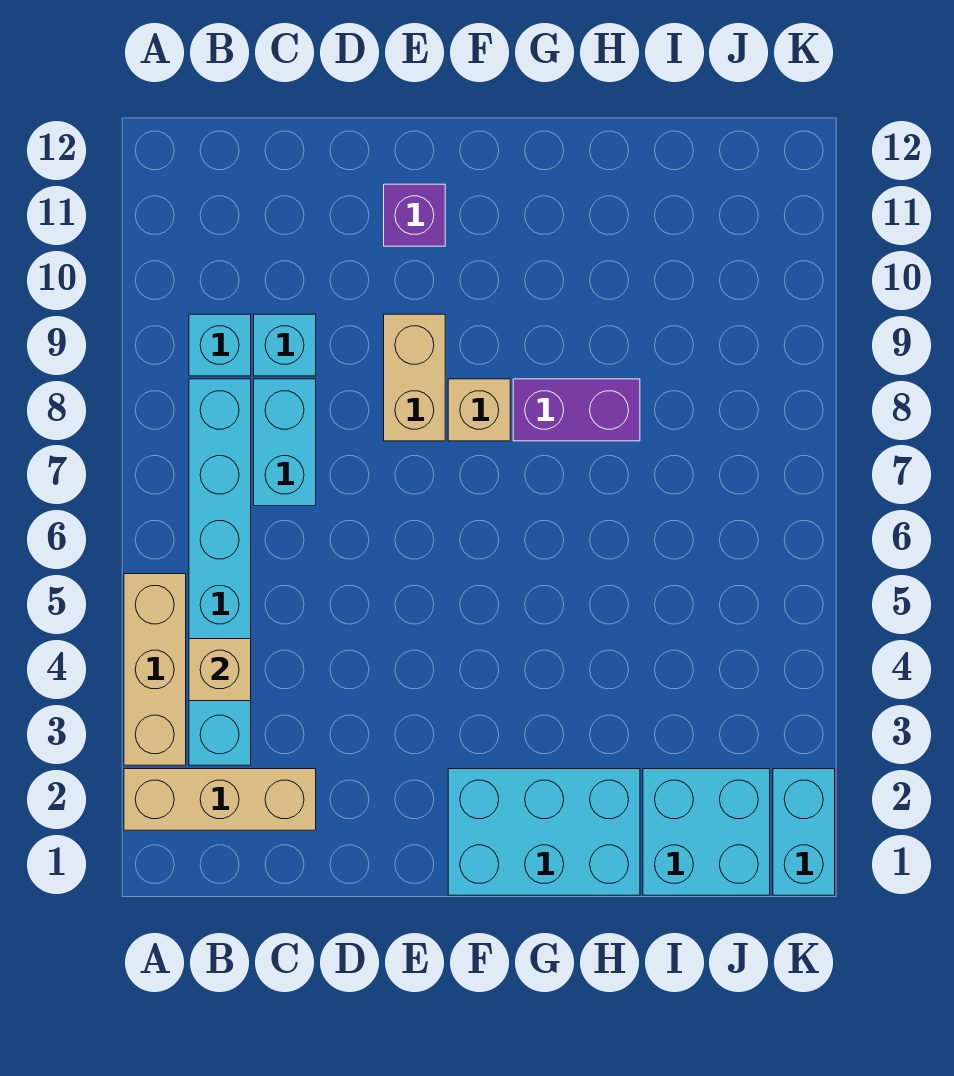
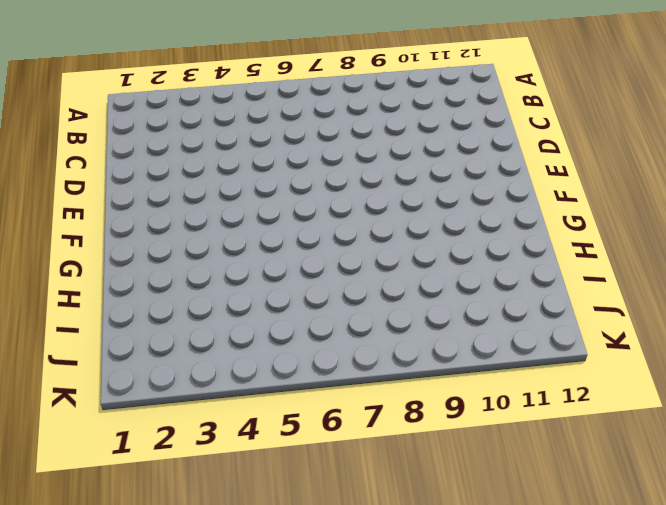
none -> tan 1x3 brick [124,769,316,830]
none -> tan 1x3 brick [124,574,186,765]
none -> cyan 1x6 brick [189,379,251,765]

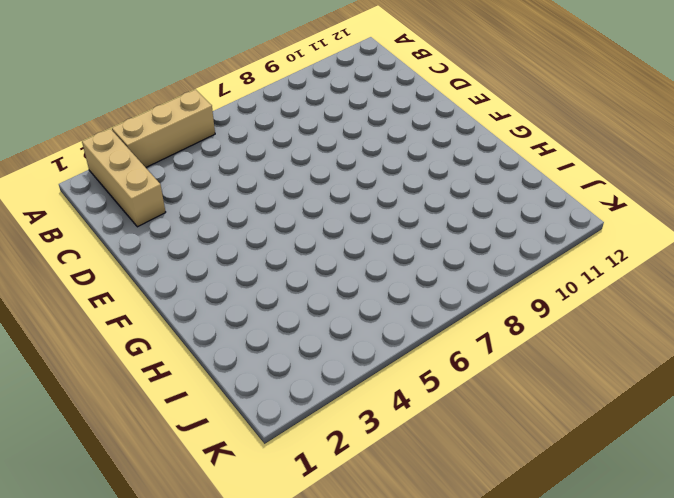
none -> cyan 1x6 brick [189,379,251,765]
none -> cyan 1x1 brick [189,314,251,376]
none -> cyan 1x2 brick [254,379,316,506]

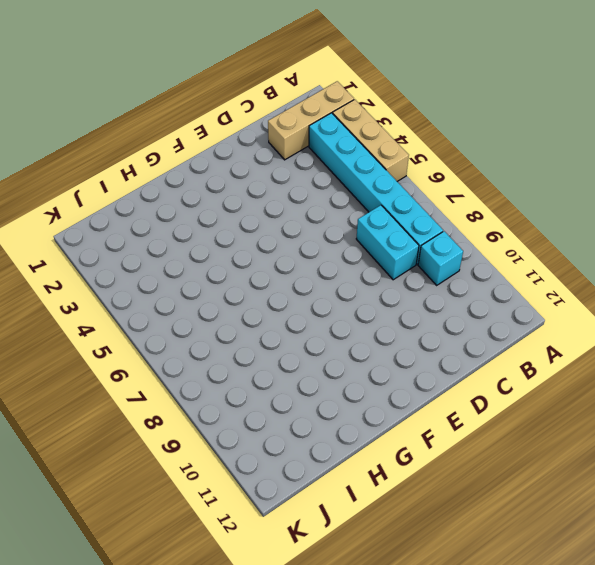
none -> cyan 1x1 brick [254,314,316,376]
none -> tan 1x2 brick [384,314,445,441]
none -> purple 1x1 brick [384,184,445,246]

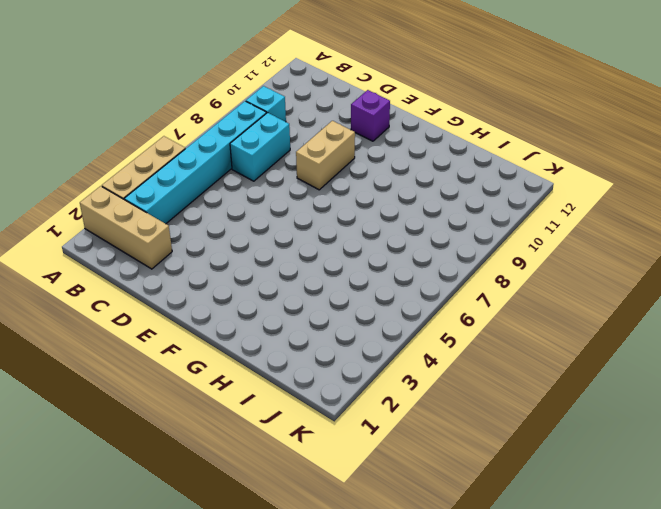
none -> cyan 1x1 brick [254,314,316,376]
none -> cyan 2x3 brick [448,769,640,895]
none -> tan 1x1 brick [448,379,510,441]

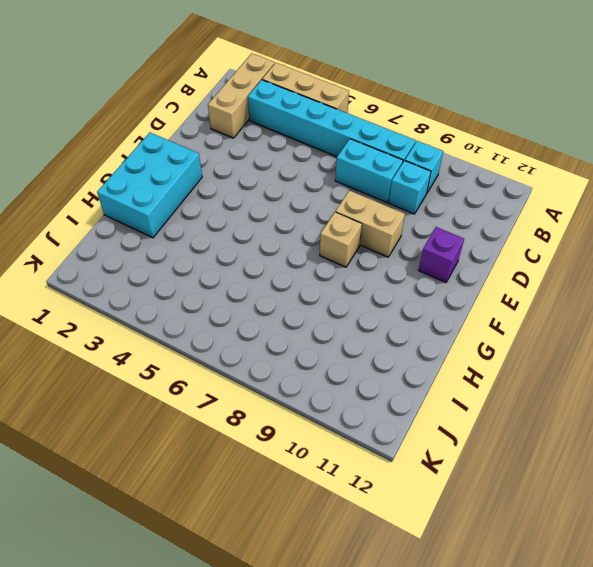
none -> purple 1x2 brick [513,379,640,441]
none -> cyan 2x2 brick [643,769,770,895]
none -> cyan 1x2 brick [773,769,835,895]

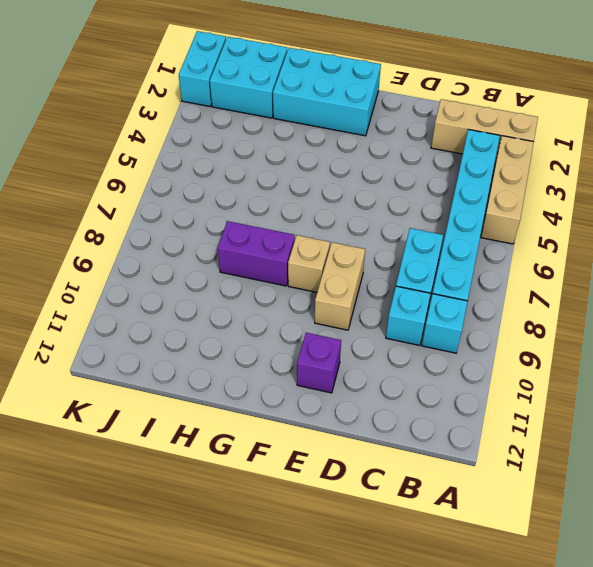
none -> tan 1x1 brick [189,639,251,701]

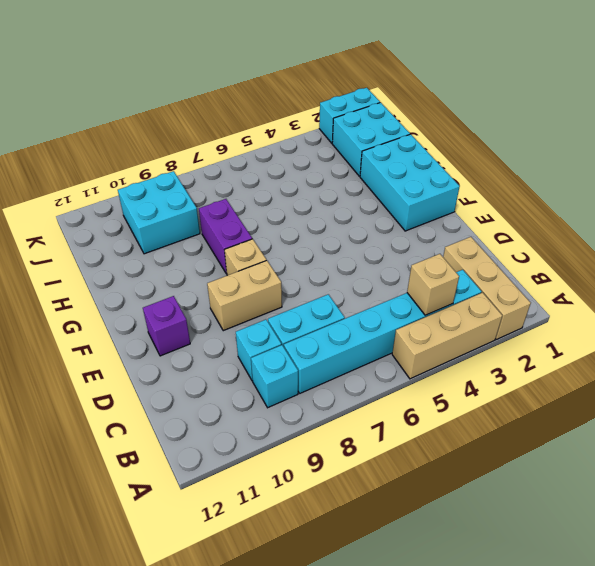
cyan 2x2 brick [118,171,200,254] -> none

